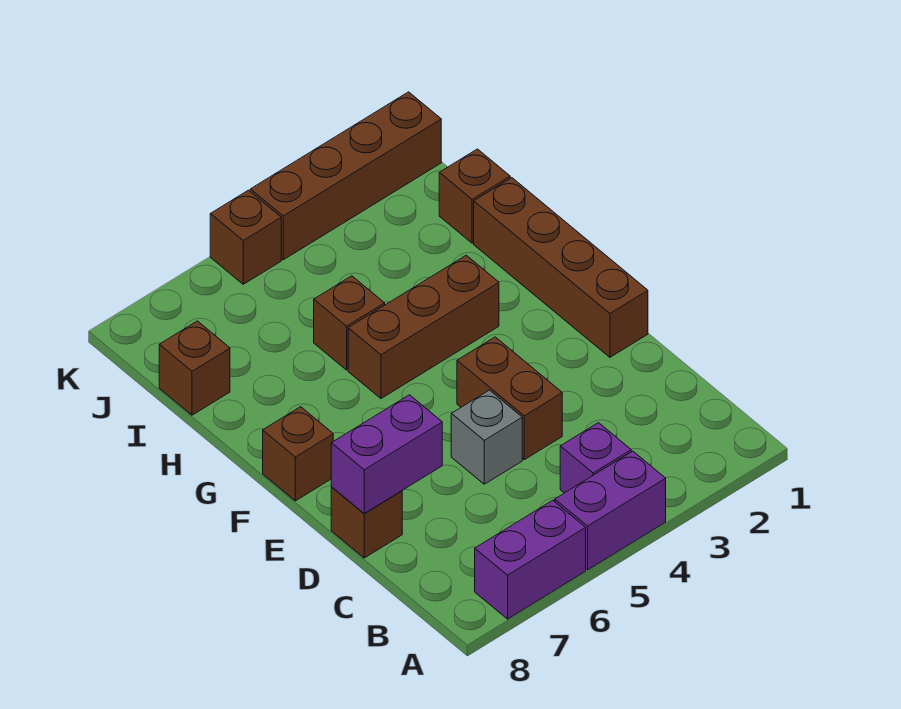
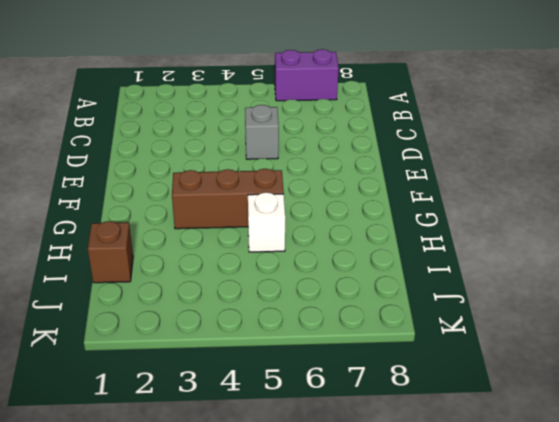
white 1x1 brick [248,192,285,252] -> brown 1x1 brick [314,276,385,370]
none -> purple 1x2 brick [555,451,666,570]
none -> purple 1x1 brick [560,423,631,493]
none -> brown 1x2 brick [457,337,562,460]

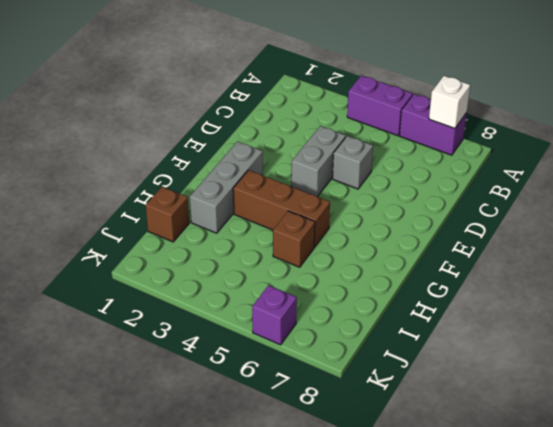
white 1x1 brick [429,76,470,128] -> none
grey 1x2 brick [291,126,346,197] -> brown 1x2 brick [457,337,562,460]
grey 1x3 brick [190,142,263,233] -> none
purple 1x1 brick [252,285,297,345] -> purple 1x1 brick moved to [560,423,631,493]
none -> brown 1x1 brick [331,487,402,558]
none -> brown 1x4 brick [474,178,648,357]
none -> brown 1x1 brick [263,407,333,501]

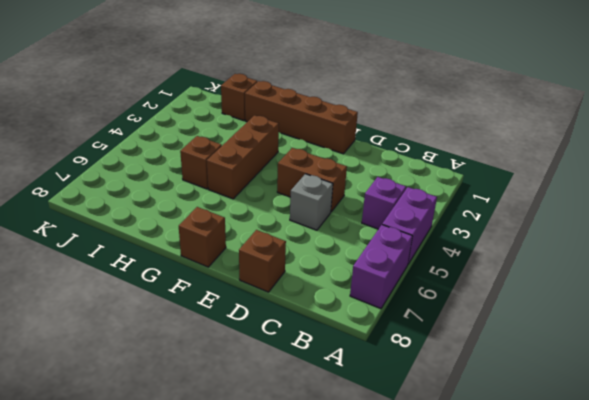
none -> brown 1x1 brick [159,321,230,415]
none -> brown 1x4 brick [250,92,441,260]
none -> brown 1x1 brick [210,190,281,284]

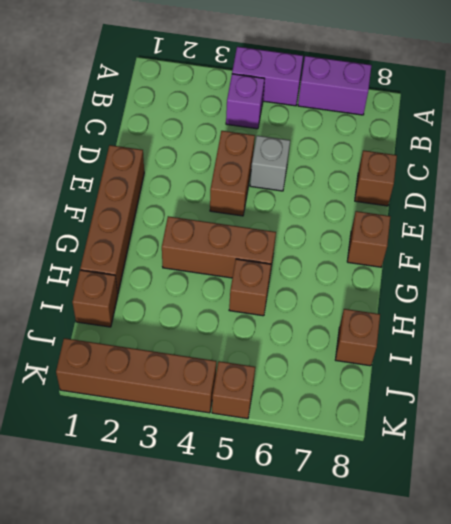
none -> purple 1x2 brick [331,395,442,513]

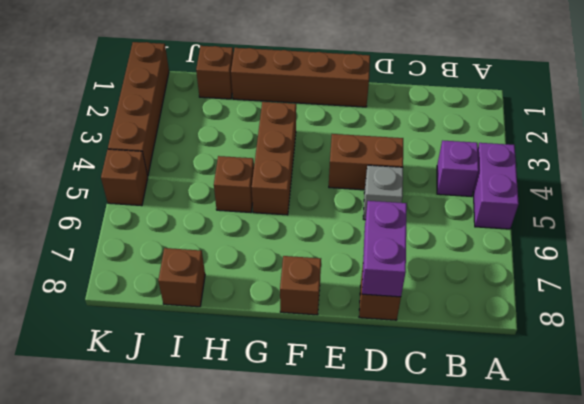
none -> purple 1x2 brick [475,500,586,619]

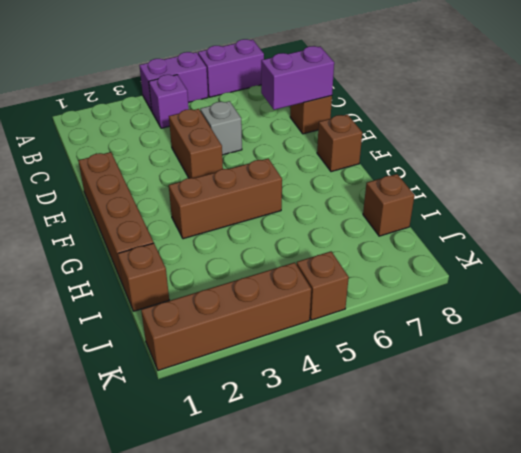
none -> brown 1x1 brick [314,276,385,370]

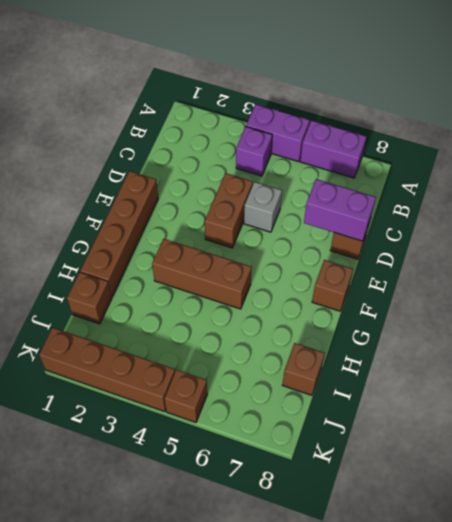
none -> brown 1x1 brick [314,276,385,370]

